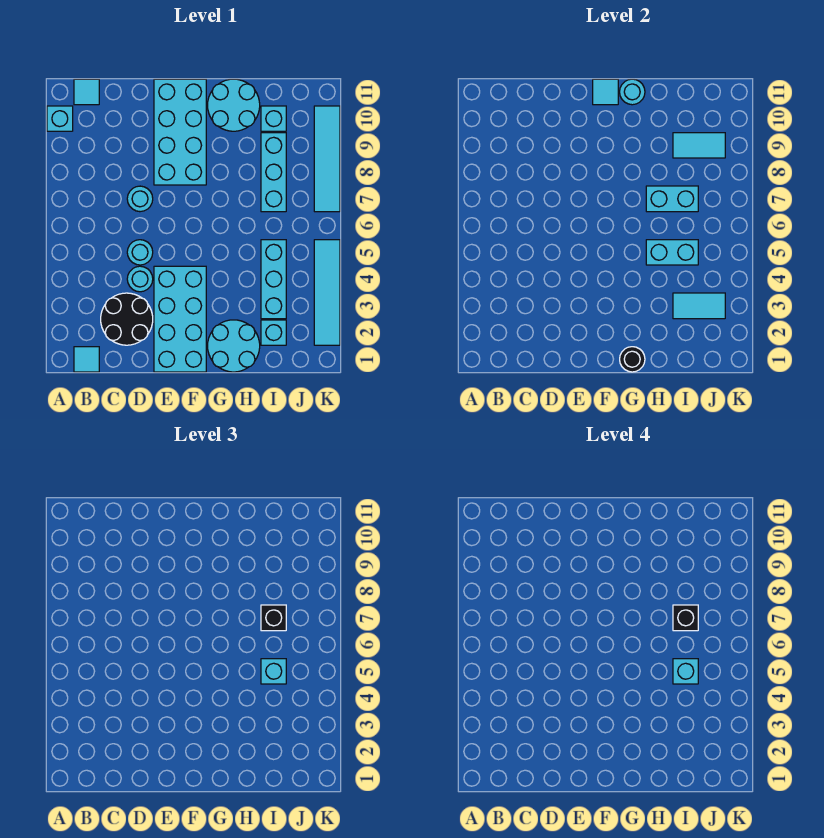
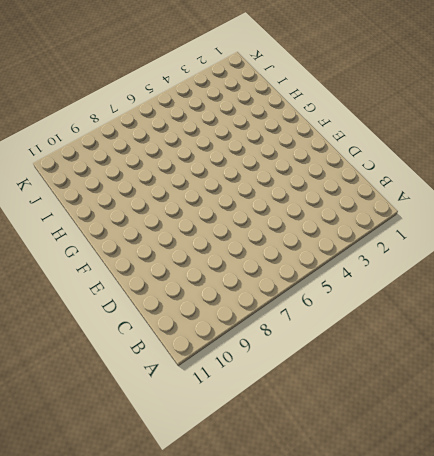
none -> cyan 1x1 brick [47,106,73,131]
none -> cyan 1x1 tile [74,347,99,372]
none -> cyan 1x1 tile [74,79,99,105]

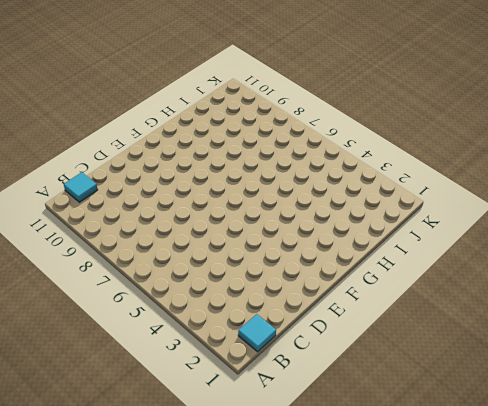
none -> cyan 1x1 brick [47,106,73,131]
none -> black 2x2 round brick [101,293,153,345]
none -> cyan 1x1 round brick [127,266,153,292]

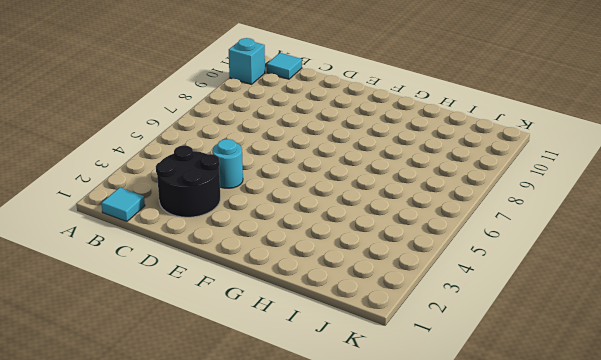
none -> cyan 1x1 round brick [127,240,153,265]
none -> cyan 1x1 round brick [127,186,153,212]
none -> cyan 2x4 brick [154,266,206,372]

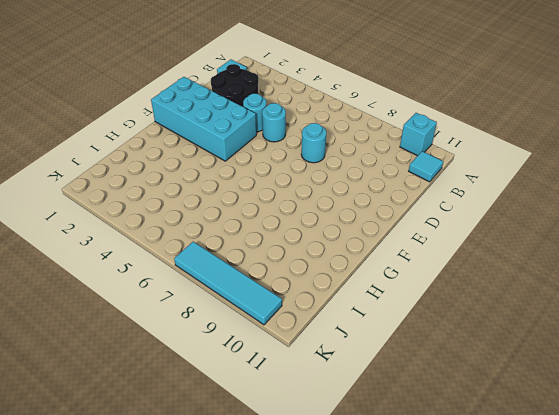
none -> cyan 2x4 brick [154,79,206,185]
none -> cyan 2x2 round brick [208,320,260,372]
none -> cyan 2x2 round brick [208,79,260,131]

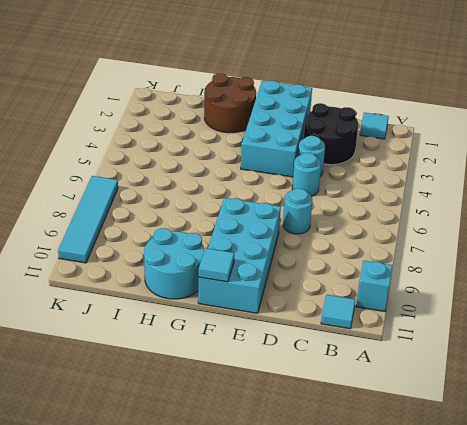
brown 2x2 round brick [204,74,256,133] -> cyan 2x2 round brick [208,320,260,372]
none -> cyan 1x1 brick [261,320,286,345]
none -> cyan 1x3 brick [261,240,286,319]
none -> cyan 1x3 brick [261,133,286,212]

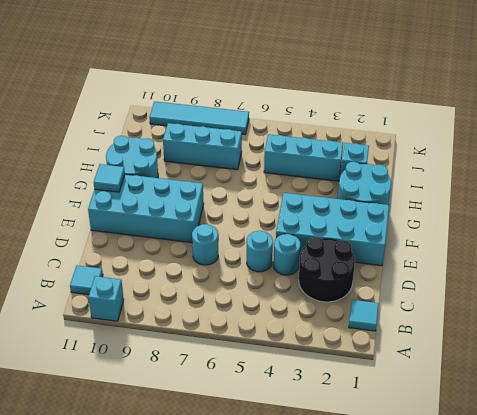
none -> cyan 1x1 brick [261,106,286,131]
none -> cyan 1x4 tile [314,240,340,345]
none -> black 1x1 round brick [620,347,645,372]

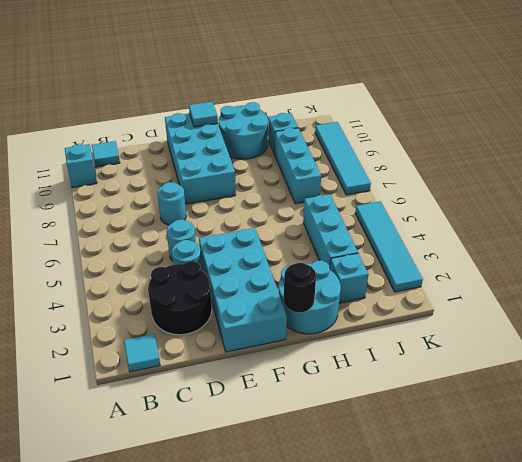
none -> cyan 1x1 round brick [620,79,645,105]
none -> cyan 1x2 brick [646,240,698,265]
none -> cyan 1x2 brick [646,186,698,212]

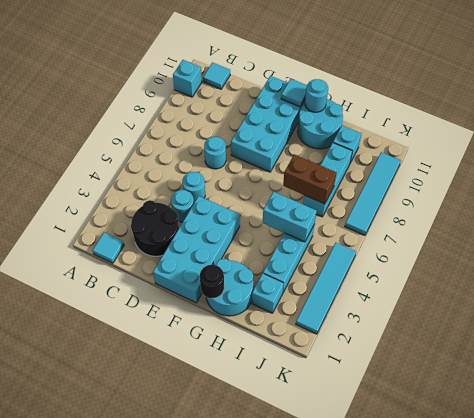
brown 1x2 brick [283,154,336,204] -> cyan 1x2 brick [646,186,698,212]
none -> cyan 1x2 tile [673,293,725,319]
none -> cyan 1x2 tile [673,133,725,158]
none -> cyan 1x1 brick [261,659,286,684]

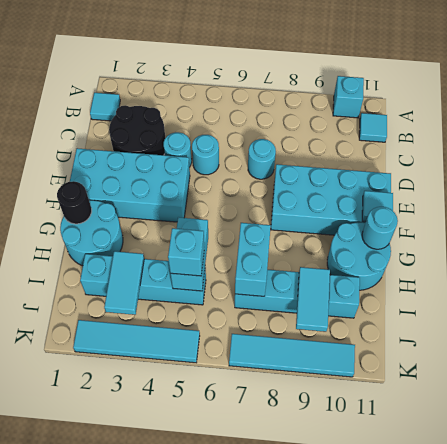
none -> black 1x1 brick [261,605,286,631]
none -> cyan 1x1 brick [673,659,698,684]
none -> black 1x1 brick [673,605,698,631]

